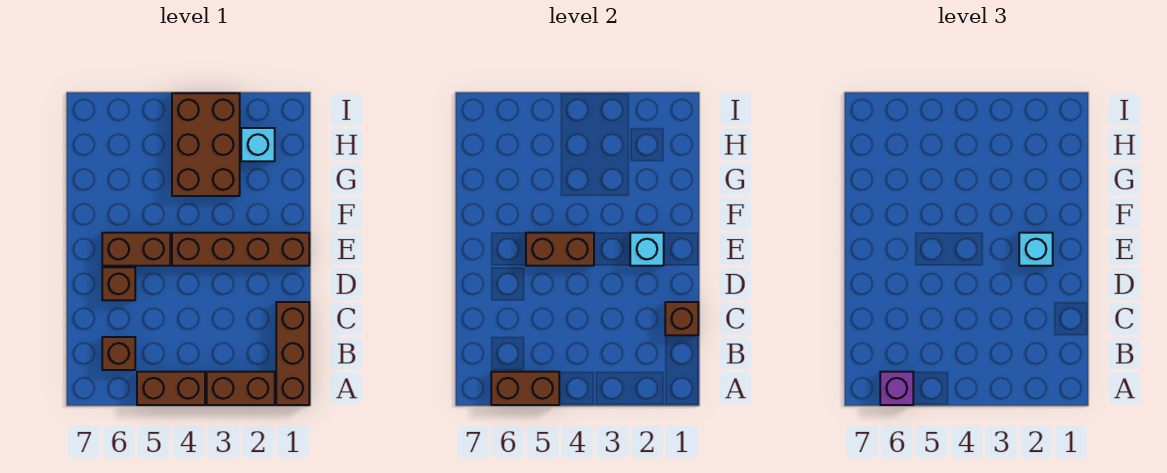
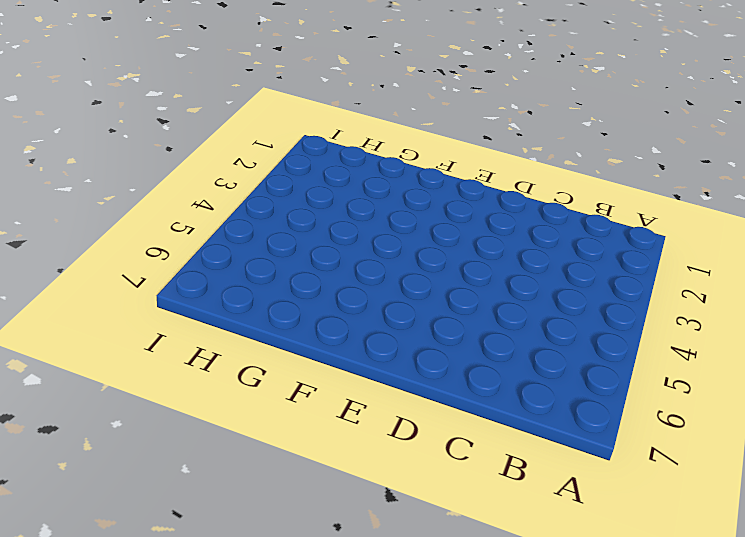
none -> brown 1x3 brick [276,302,309,405]
none -> brown 1x2 brick [207,372,275,405]
none -> brown 1x2 brick [137,372,205,405]

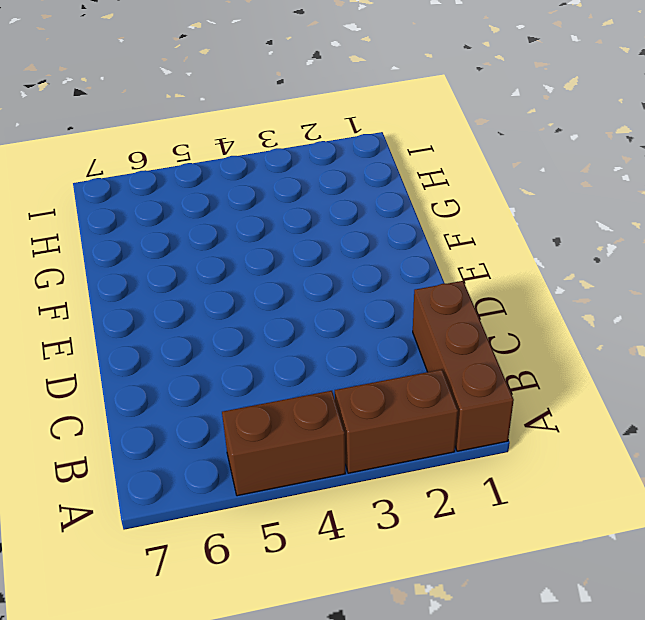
none -> brown 1x1 brick [102,337,135,370]
none -> brown 1x1 brick [102,267,135,300]
none -> brown 1x4 brick [172,233,309,266]

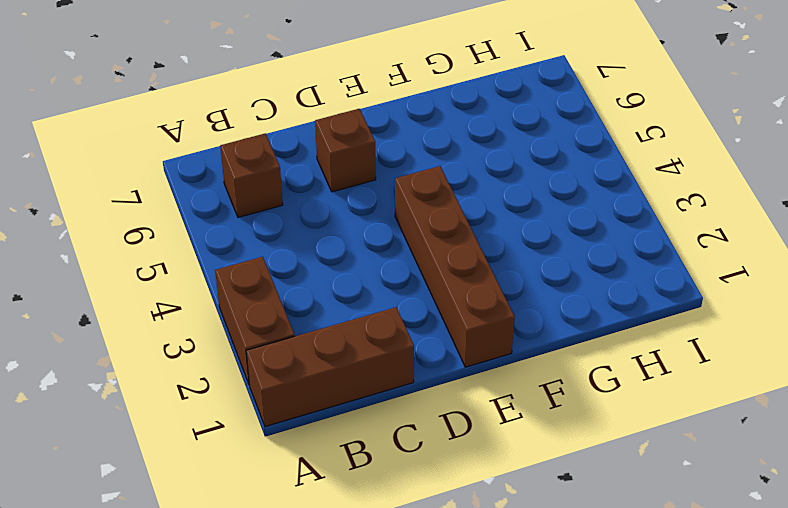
none -> brown 1x2 brick [137,372,205,405]
none -> brown 1x2 brick [102,233,170,266]
none -> brown 2x3 brick [172,93,240,196]

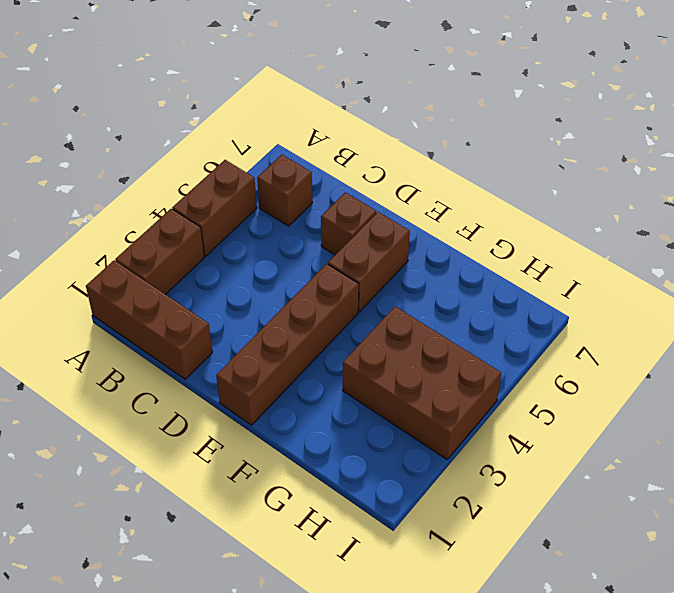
none -> cyan 1x1 brick [241,128,275,161]
none -> brown 1x2 brick [491,372,559,405]
none -> brown 1x1 brick [665,302,698,335]

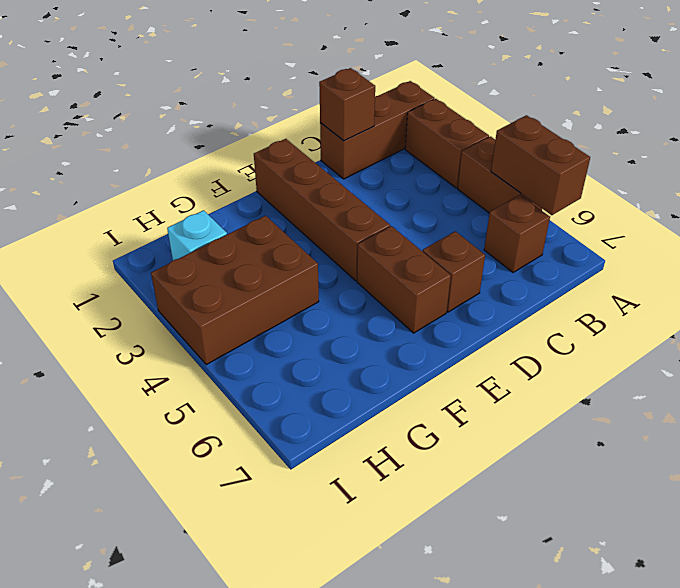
none -> cyan 1x1 brick [630,233,664,266]
none -> brown 1x2 brick [526,233,594,266]
none -> purple 1x1 brick [880,372,913,405]

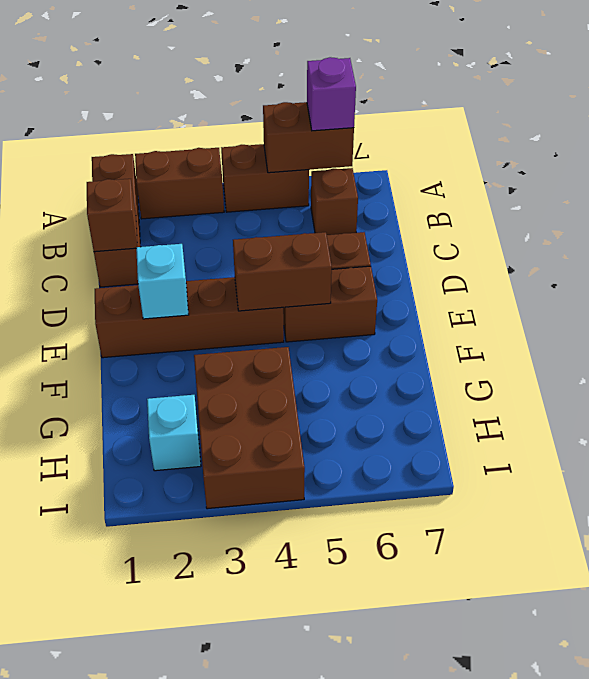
none -> cyan 1x1 brick [1019,233,1053,266]

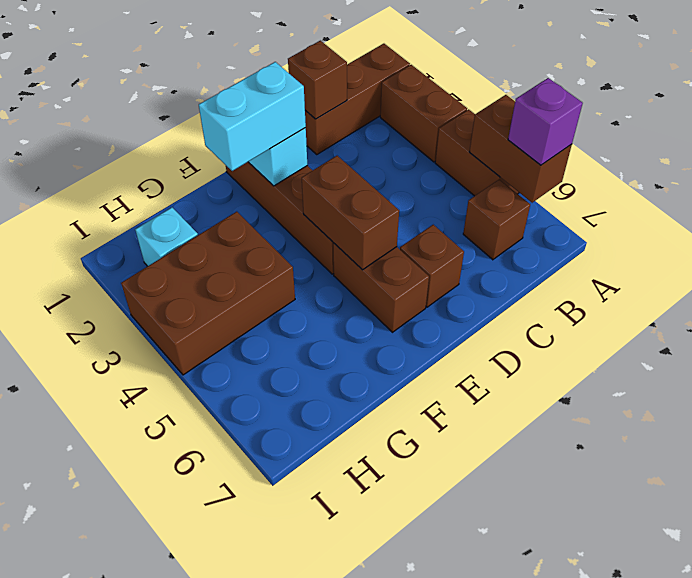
cyan 1x2 brick [199,62,306,171] -> cyan 1x1 brick [1019,233,1053,266]

